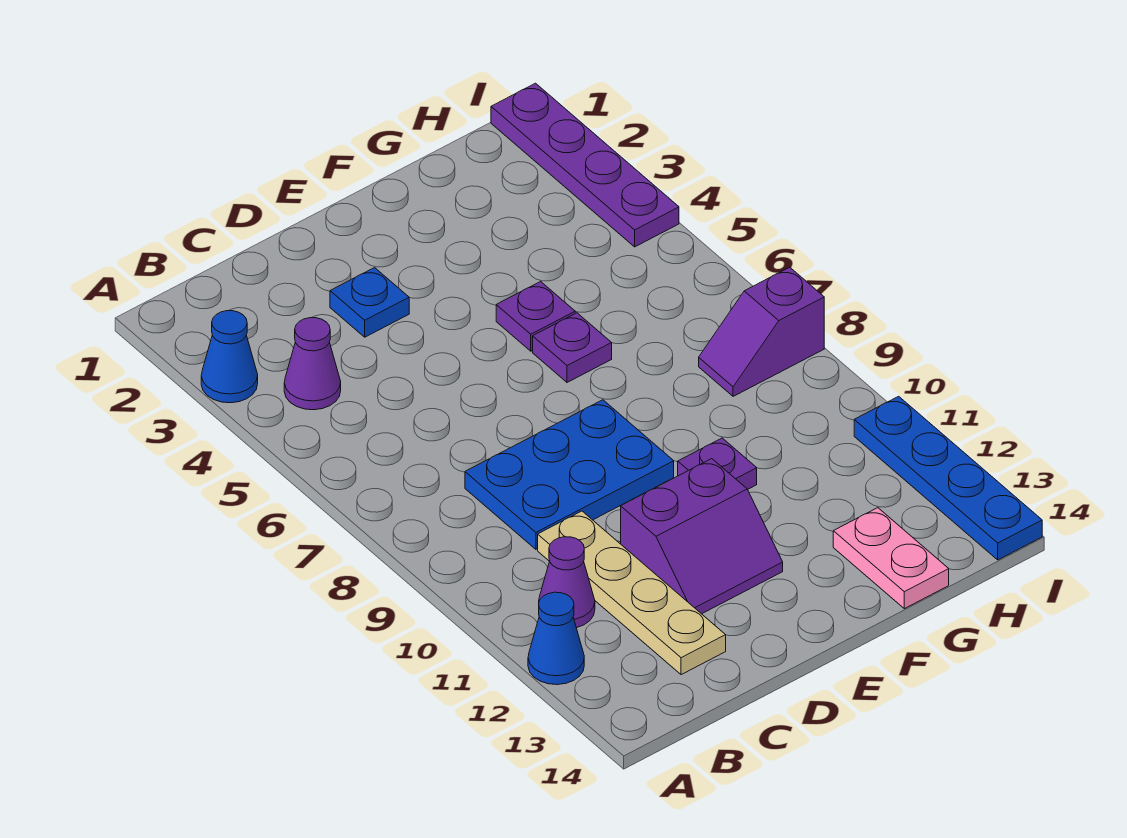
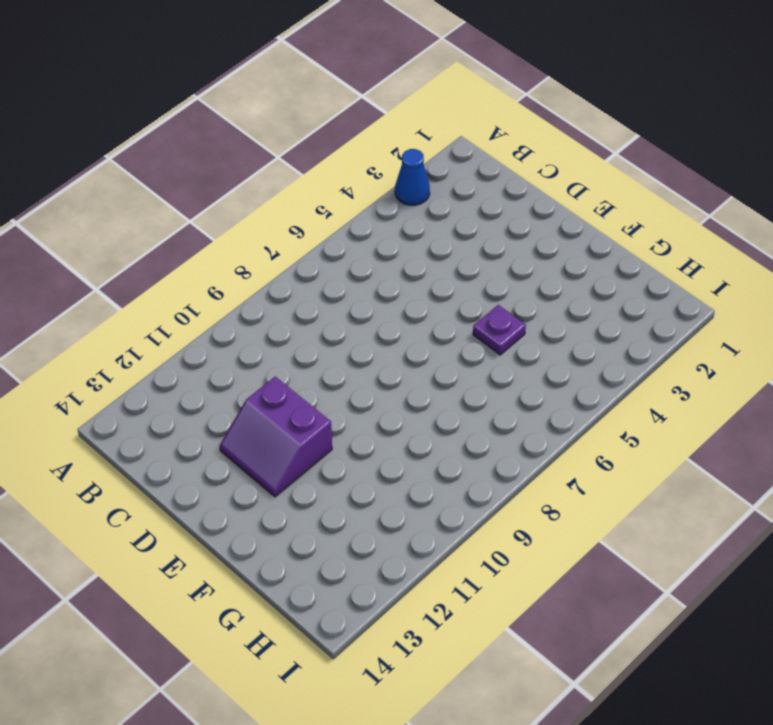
none -> blue 1x1 cone [528,592,584,685]
none -> purple 1x1 cone [284,318,341,410]
none -> purple 1x1 cone [539,537,595,628]

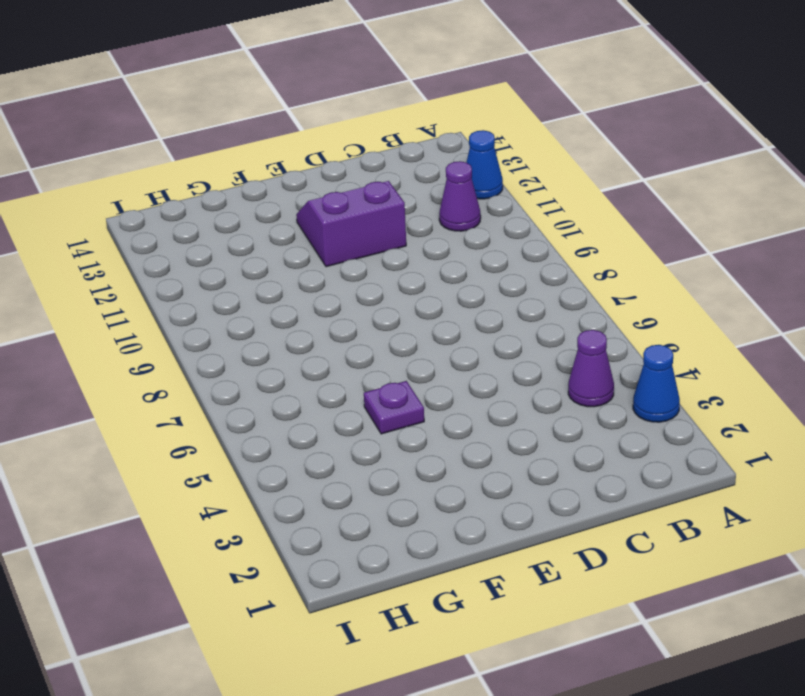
none -> blue 2x3 plate [465,400,674,549]
none -> tan 1x4 plate [538,511,726,675]
none -> blue 1x1 plate [330,268,409,337]

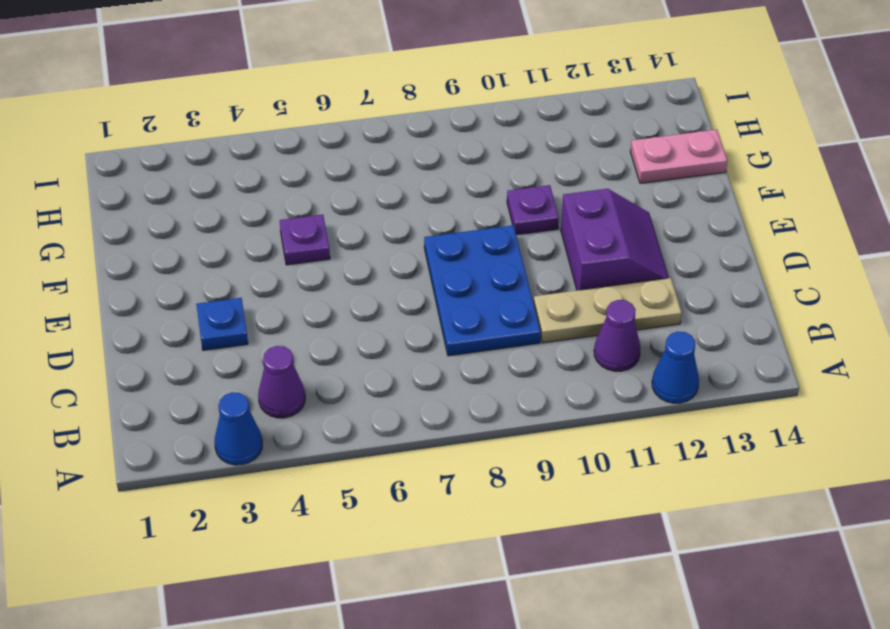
tan 1x3 plate [534,278,682,343] -> tan 1x4 plate [538,511,726,675]
none -> purple 1x1 plate [533,313,612,382]
none -> purple 1x2 slope [699,267,824,396]
none -> purple 1x4 plate [491,83,679,247]

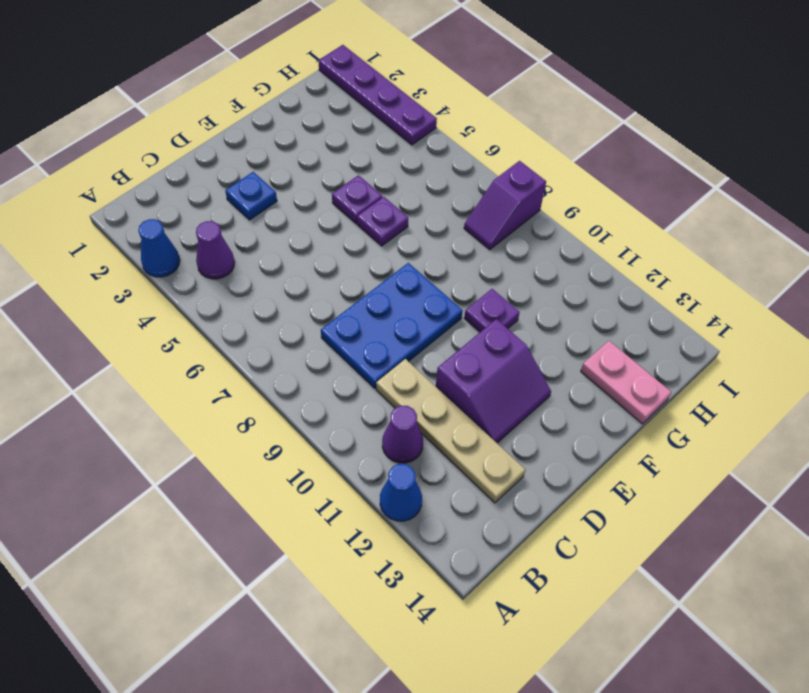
none -> blue 1x4 plate [854,396,1042,560]

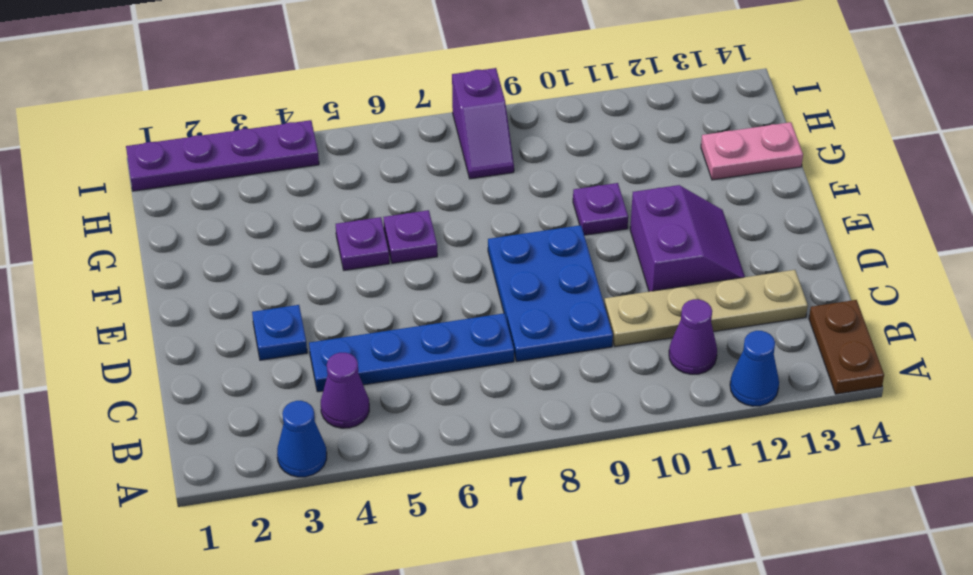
brown 1x2 plate [809,300,884,394] -> none
blue 1x4 plate [309,313,514,392] -> blue 1x4 plate moved to [854,396,1042,560]

